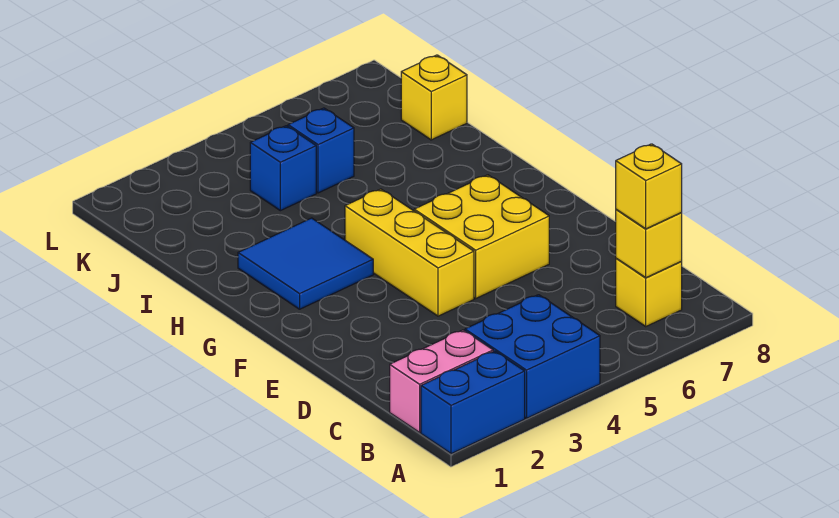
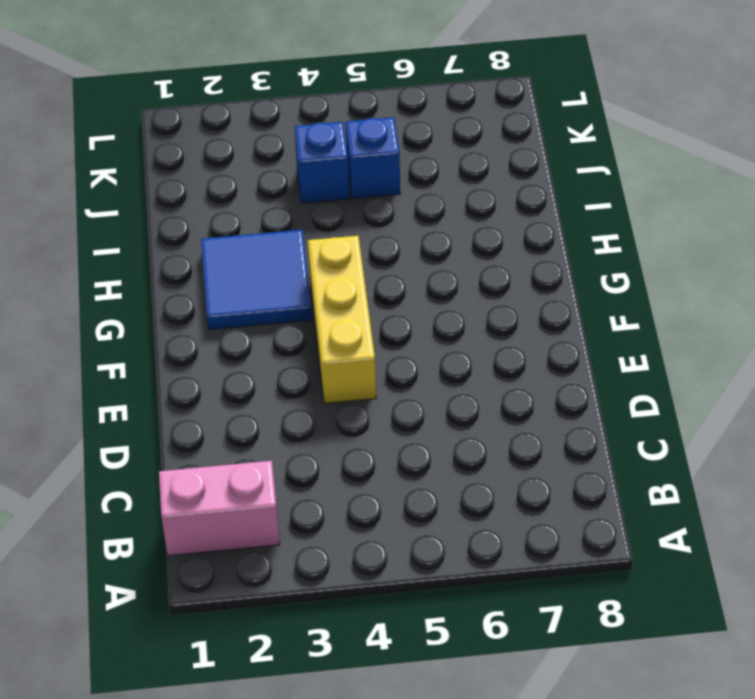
none -> blue 1x2 brick [421,351,525,454]
none -> blue 2x2 brick [465,295,600,418]
none -> yellow 1x1 brick [616,258,682,326]

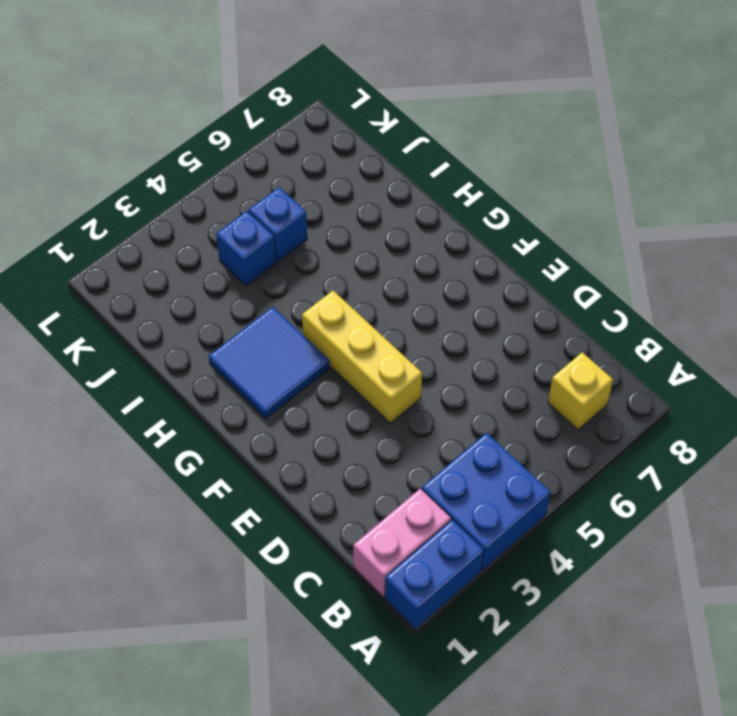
none -> yellow 2x2 brick [414,175,549,298]
none -> yellow 1x1 brick [401,55,467,140]
none -> yellow 1x1 brick [616,209,682,278]

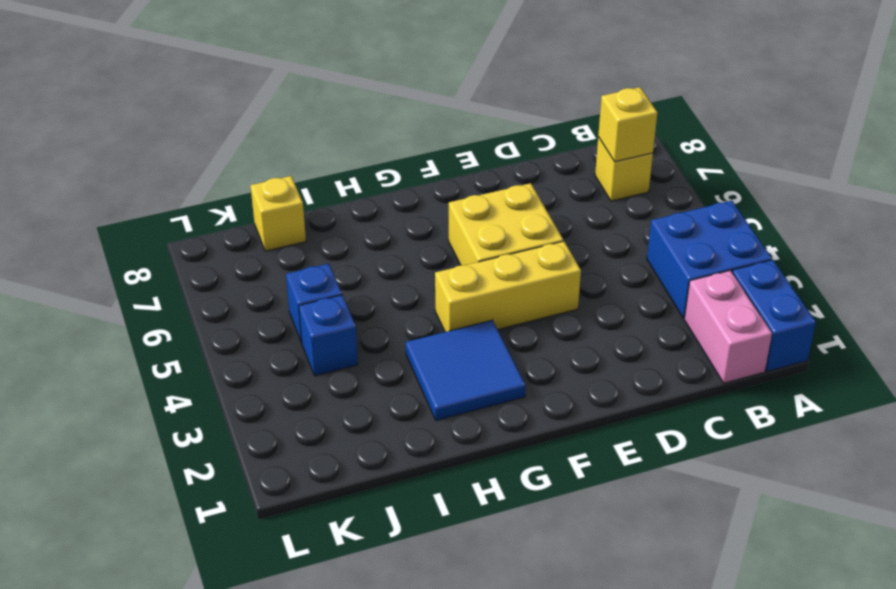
none -> yellow 1x1 brick [616,144,682,229]

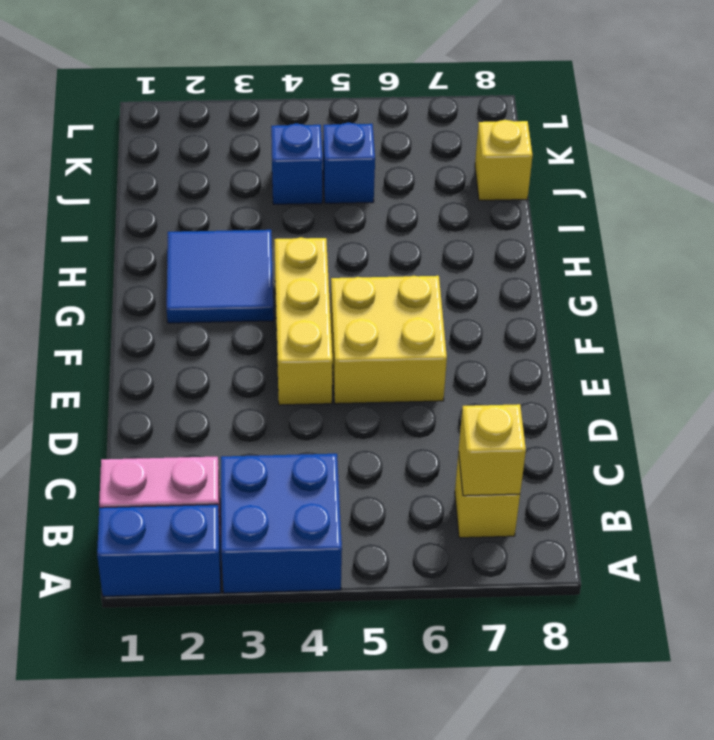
none -> yellow 1x1 brick [616,144,682,229]

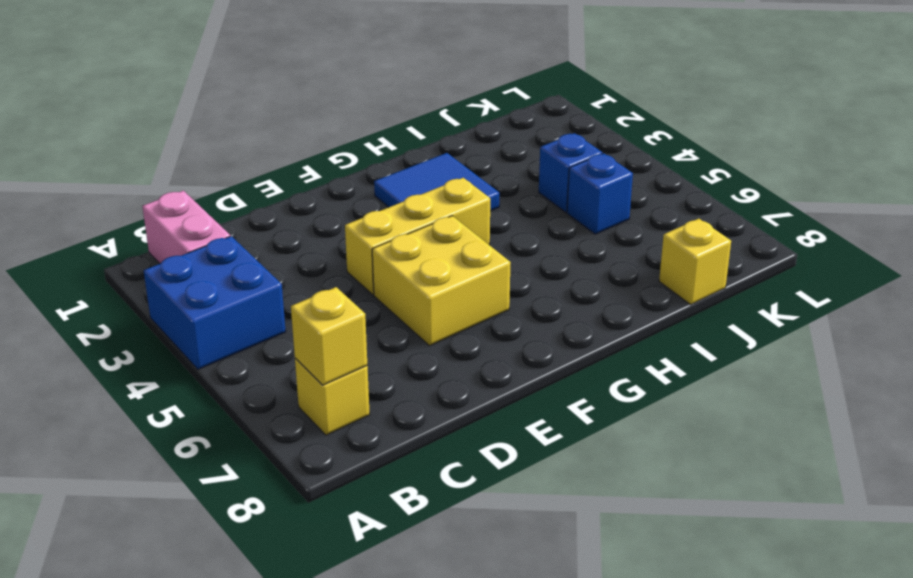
none -> blue 1x2 brick [421,351,525,454]
none -> yellow 1x1 brick [616,144,682,229]

